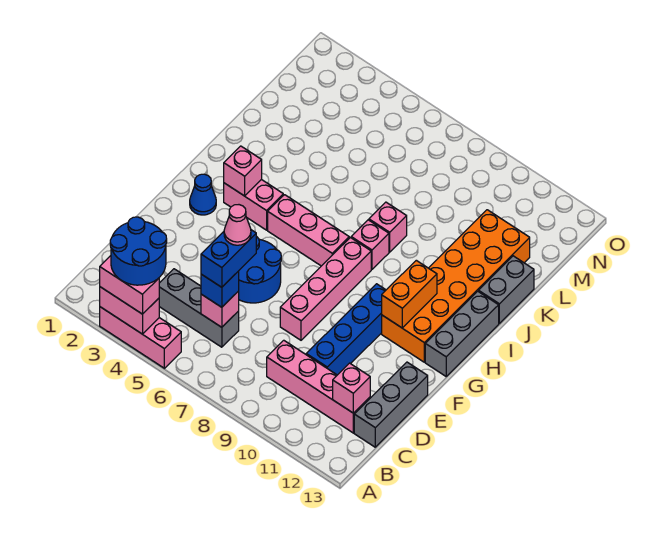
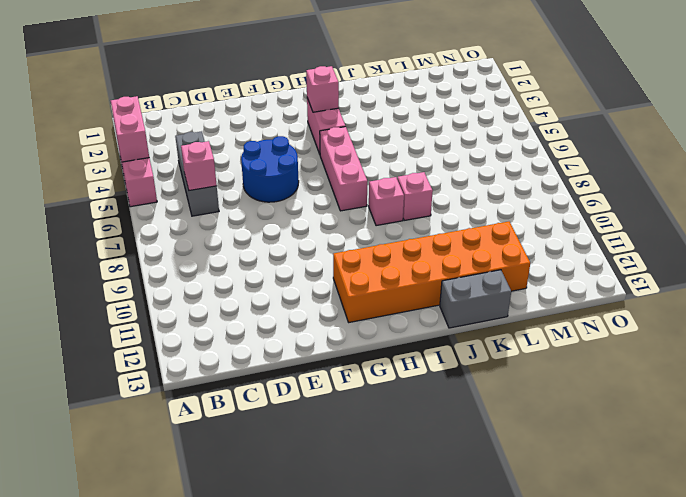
none -> pink 1x4 brick [267,340,370,433]
none -> grey 1x3 brick [354,362,428,447]
none -> blue 1x4 brick [306,284,386,375]

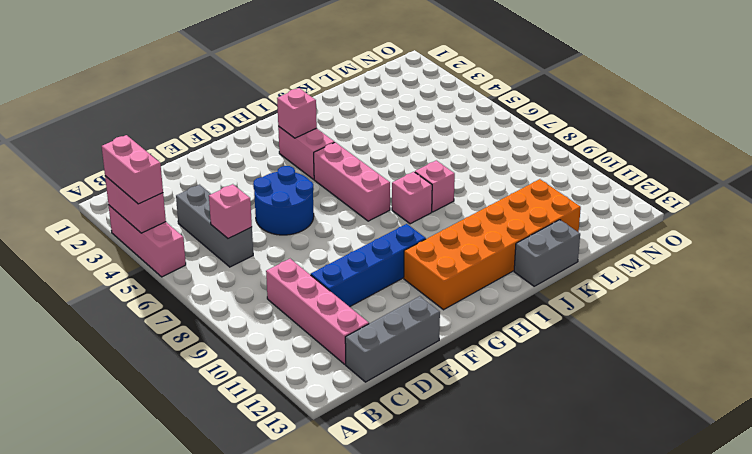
none -> pink 1x4 brick [280,238,371,340]
none -> blue 1x1 cone [190,174,216,215]
none -> grey 1x3 brick [425,291,499,376]

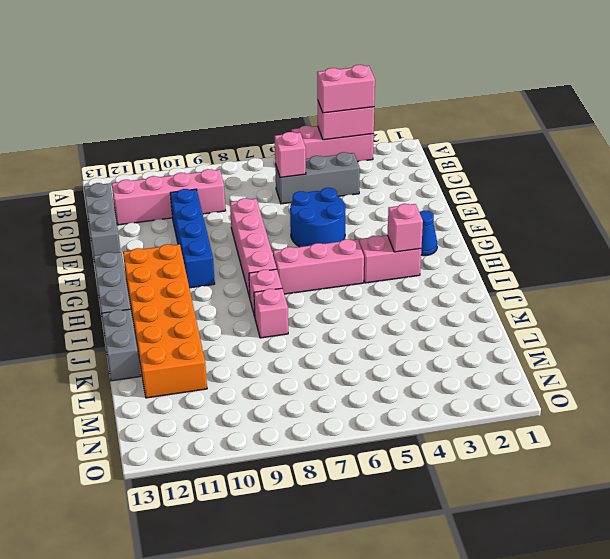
none -> pink 1x1 brick [333,363,370,413]
none -> orange 1x2 brick [382,260,437,328]
none -> blue 1x1 brick [201,271,239,307]

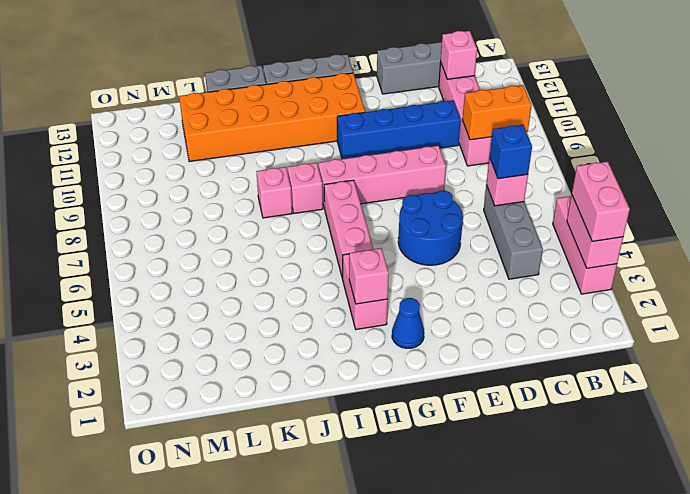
orange 1x2 brick [463,85,532,140] -> orange 1x2 brick moved to [382,260,437,328]
none -> blue 2x2 round brick [110,217,167,285]
none -> blue 1x2 brick [201,230,256,287]
none -> pink 1x1 cone [224,205,251,245]

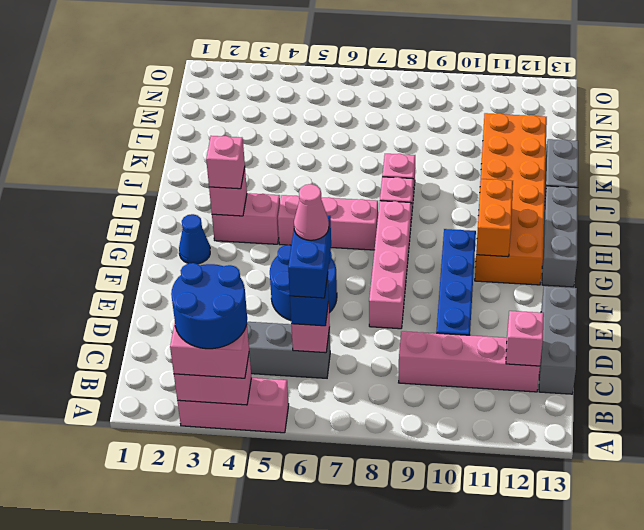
pink 1x1 brick [206,136,245,189] -> none

